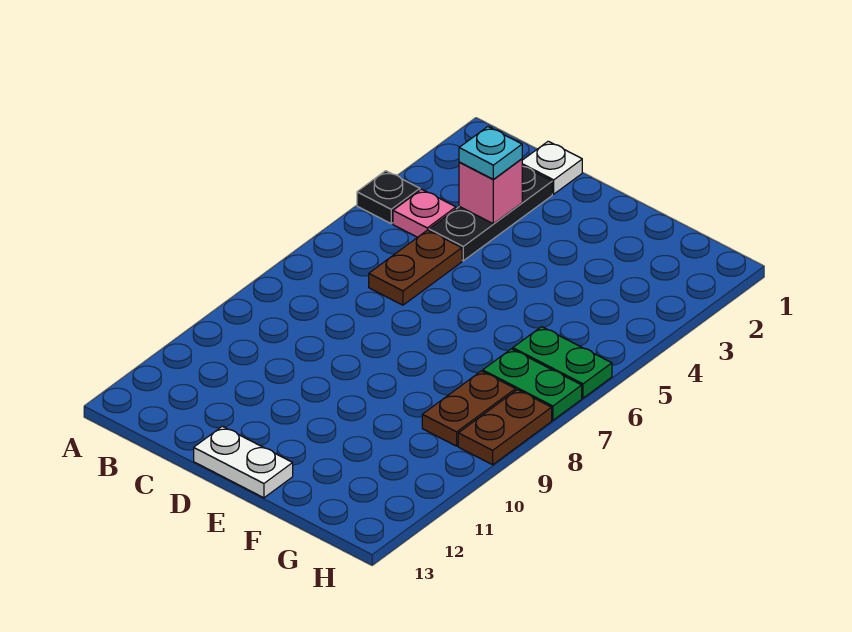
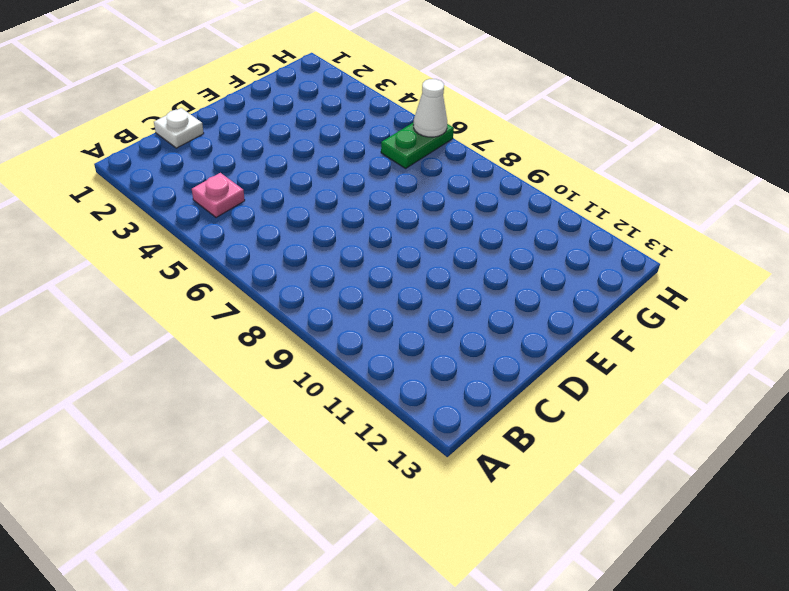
white 1x1 cone [414,79,447,137] -> none
none -> black 1x1 plate [357,171,420,223]
none -> black 1x3 plate [429,166,552,261]
none -> brown 1x2 plate [369,230,462,305]

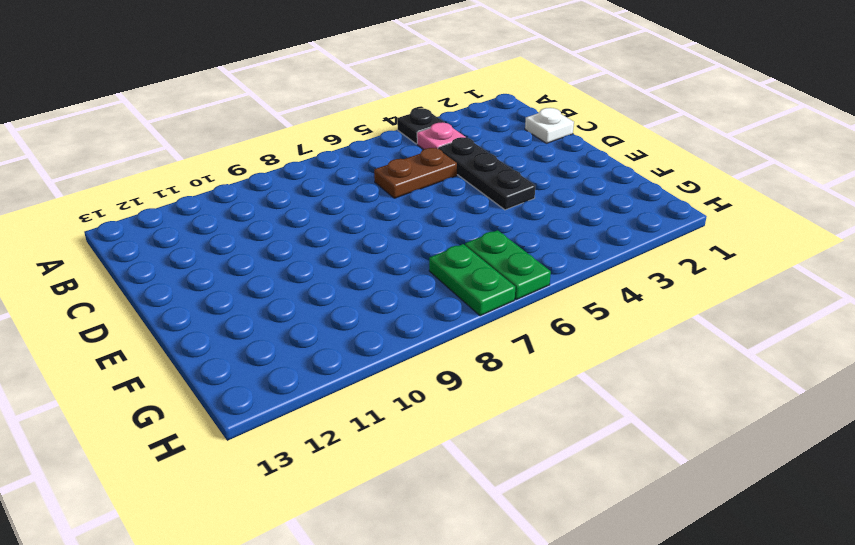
black 1x3 plate [438,137,535,210] -> black 1x3 plate turned to [429,166,552,261]
none -> white 1x2 plate [194,426,293,498]
none -> brown 1x2 plate [422,371,516,446]
none -> brown 1x2 plate [458,390,552,465]

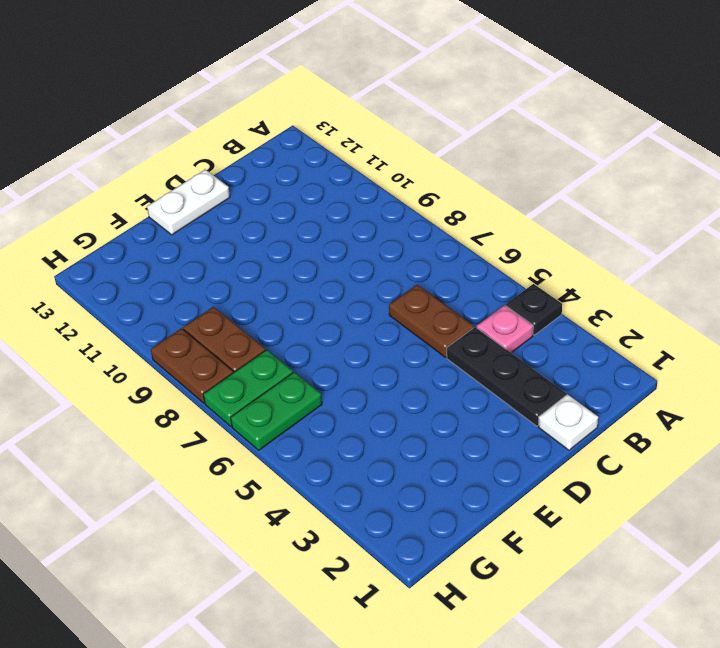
none -> pink 1x1 brick [459,159,522,224]
none -> cyan 1x1 plate [459,127,522,179]

